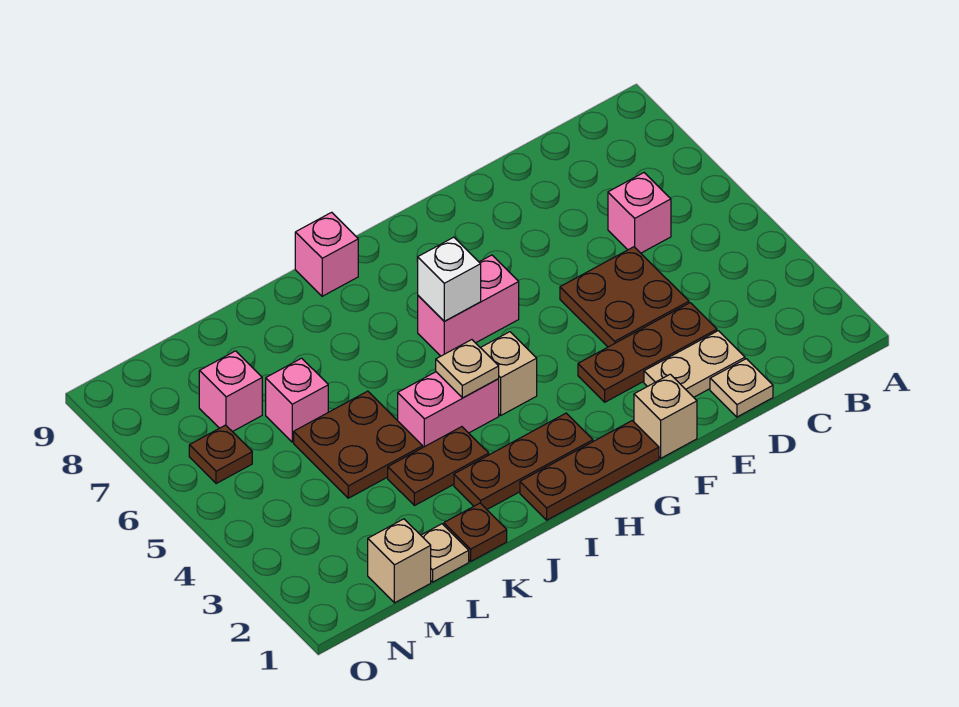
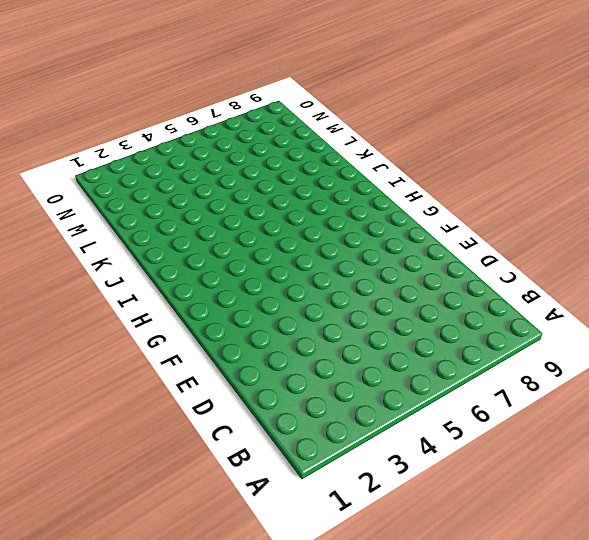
none -> pink 1x1 brick [608,173,671,253]
none -> tan 1x1 plate [710,359,773,417]
none -> tan 1x2 plate [644,331,745,397]

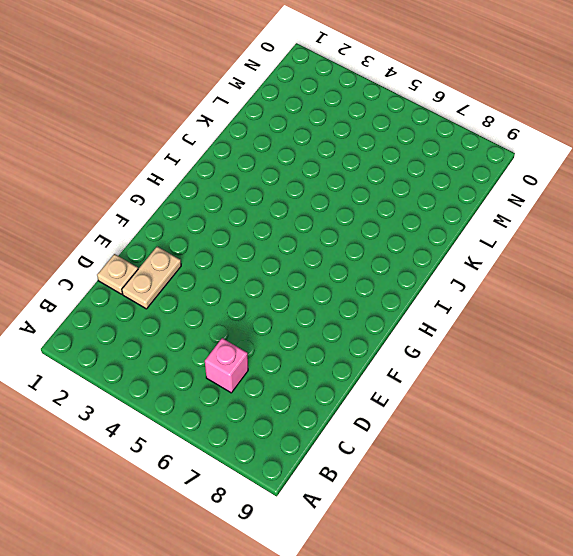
none -> brown 1x3 plate [578,303,717,402]
none -> brown 2x2 plate [560,247,689,347]
none -> tan 1x1 brick [634,374,697,458]

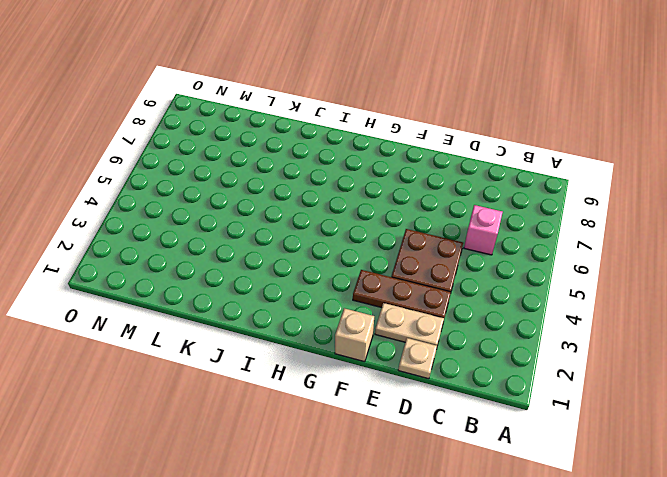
none -> brown 1x3 plate [520,421,659,520]
none -> pink 1x2 brick [418,255,519,356]
none -> brown 1x3 plate [454,413,593,509]

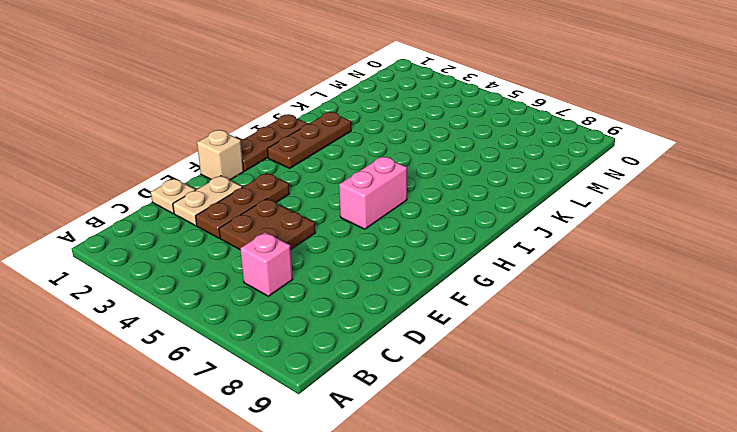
none -> tan 1x1 brick [481,332,537,415]
none -> pink 1x2 brick [398,372,499,447]
none -> pink 1x1 brick [295,212,358,296]

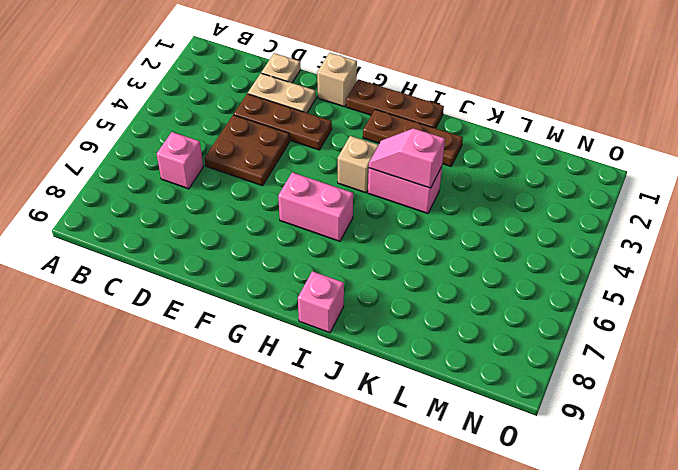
pink 1x2 slope [369,128,445,188] -> tan 1x1 plate [436,340,499,398]
none -> brown 1x2 plate [388,427,489,506]
none -> brown 1x1 plate [444,503,507,561]
none -> brown 2x2 plate [294,391,423,498]

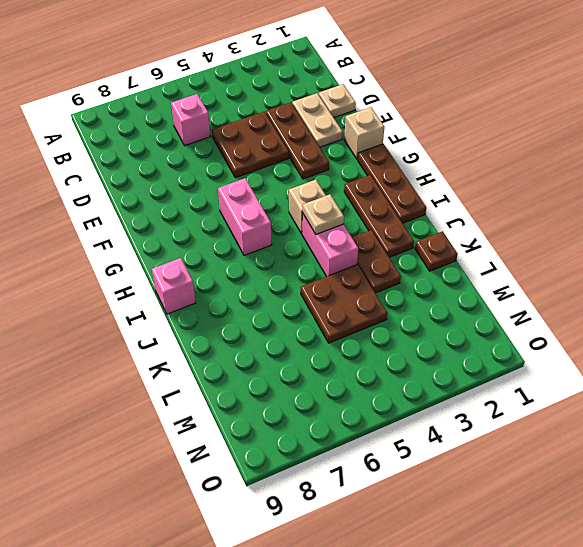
none -> tan 1x1 plate [421,524,469,582]
none -> pink 1x1 brick [266,358,328,442]
none -> tan 1x1 brick [368,519,431,603]

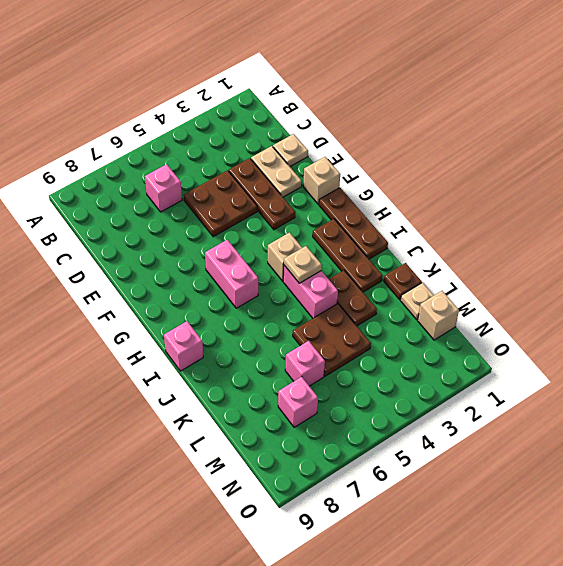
none -> brown 1x1 plate [189,425,252,484]
none -> white 1x1 brick [418,237,481,321]

